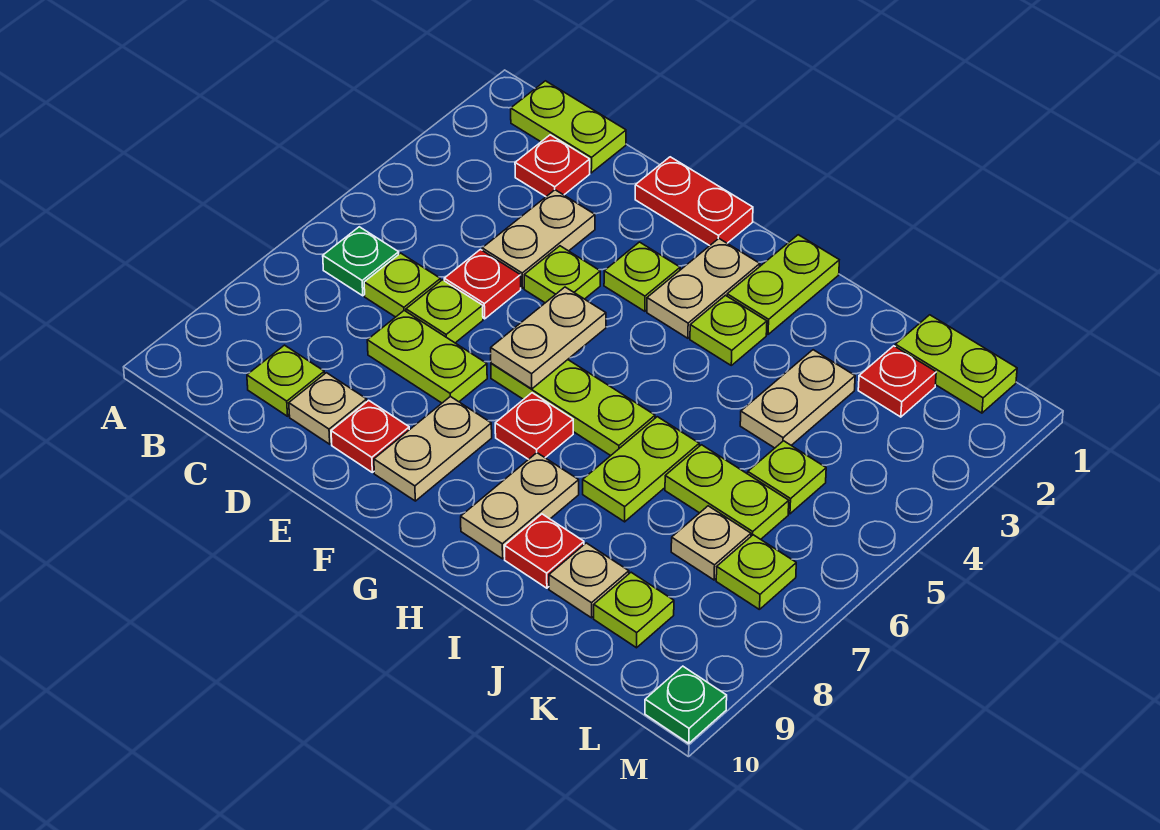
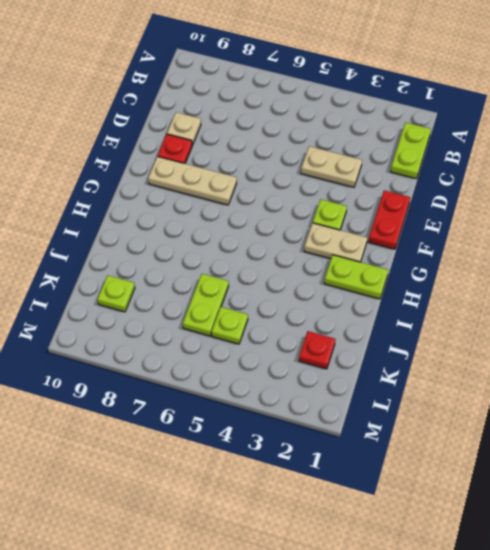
tan 1x3 plate [148,156,237,205] -> tan 1x2 plate [374,396,492,501]
none -> green 1x1 plate [323,227,399,296]
none -> red 1x1 plate [515,135,590,197]
none -> lime 1x1 plate [364,253,441,317]
none -> lime 1x1 plate [247,345,324,416]

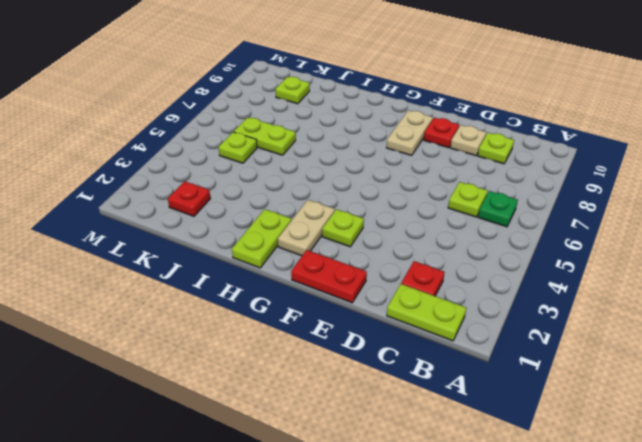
none -> tan 1x2 plate [482,190,595,288]
none -> red 1x1 plate [444,250,521,319]
none -> lime 1x1 plate [406,280,483,343]
none -> lime 1x2 plate [367,311,487,403]

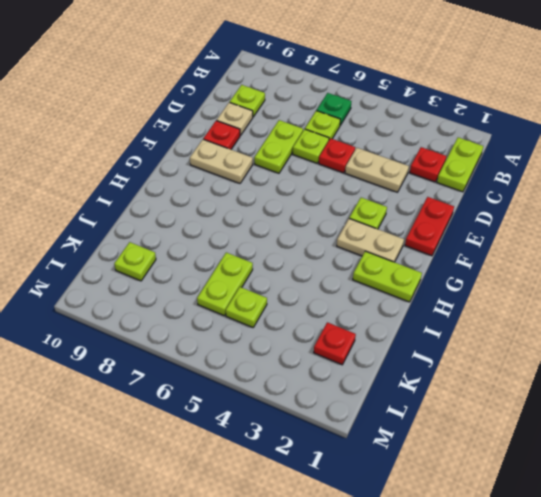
none -> lime 1x1 plate [524,246,600,303]
none -> lime 1x3 plate [491,360,655,456]
none -> red 1x1 plate [495,393,573,459]
none -> lime 1x1 plate [690,295,767,365]

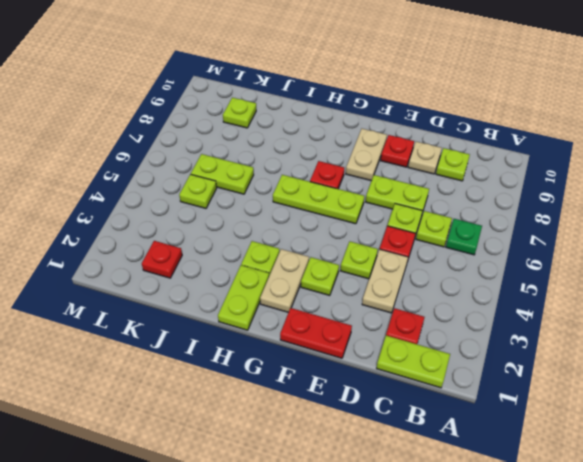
none -> tan 1x2 plate [461,453,579,559]
none -> lime 1x2 plate [583,417,699,522]
none -> red 1x1 plate [505,514,584,588]
none -> tan 1x2 plate [740,350,855,448]

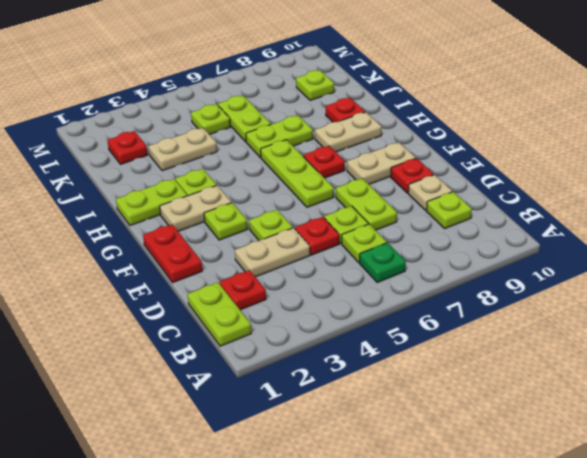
none -> tan 1x1 plate [549,543,629,618]
none -> lime 1x2 plate [895,315,1017,413]
none -> tan 1x1 plate [671,506,751,580]
none -> lime 1x1 plate [716,535,796,610]

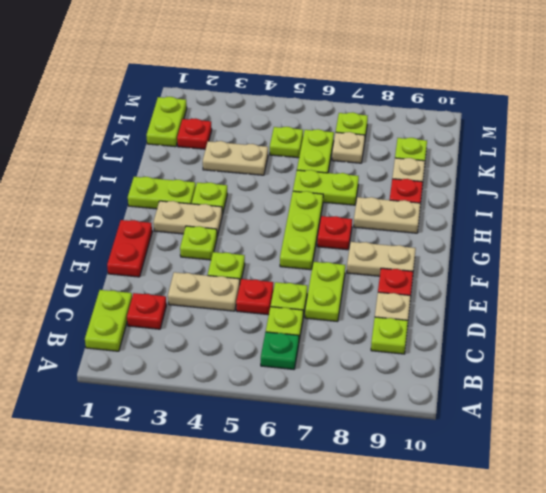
none -> green 1x1 plate [645,666,727,743]
none -> tan 1x2 plate [491,287,606,389]

